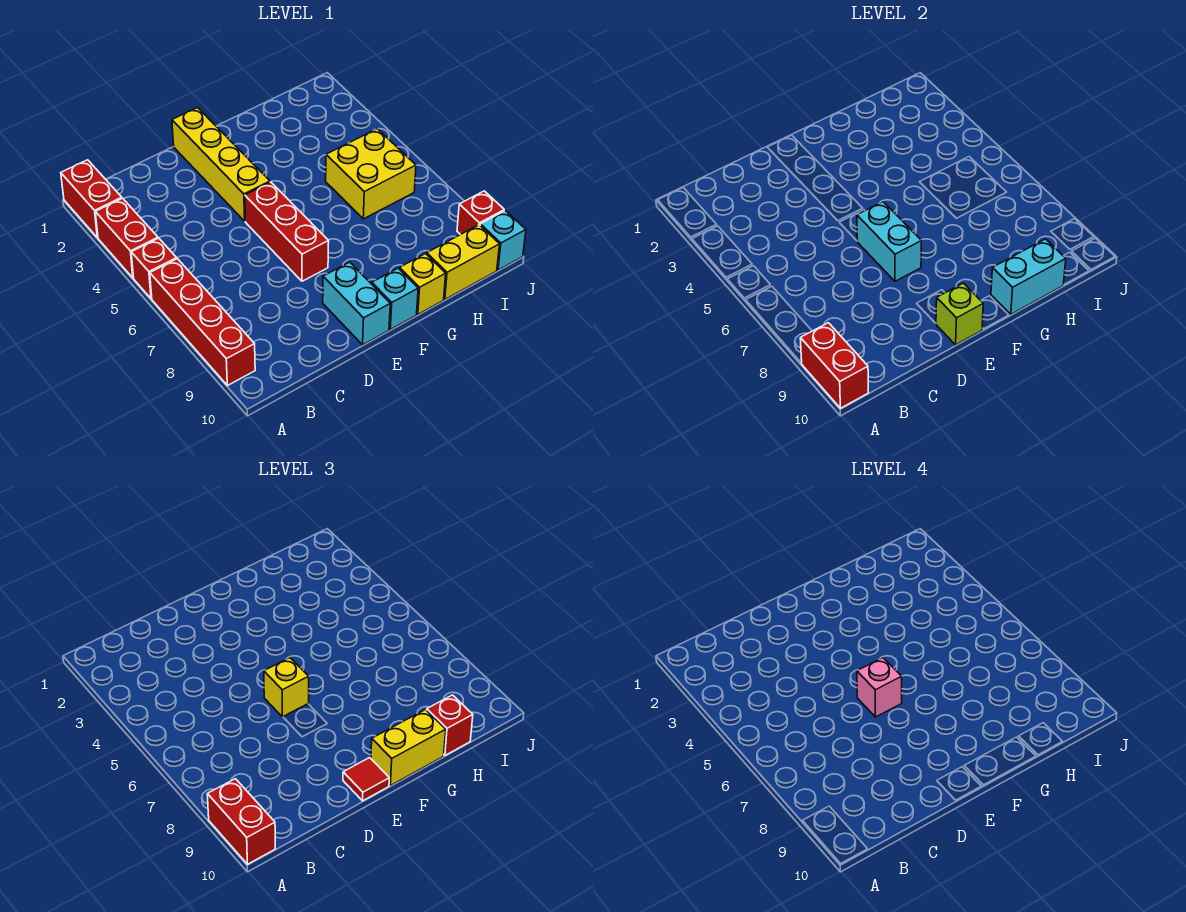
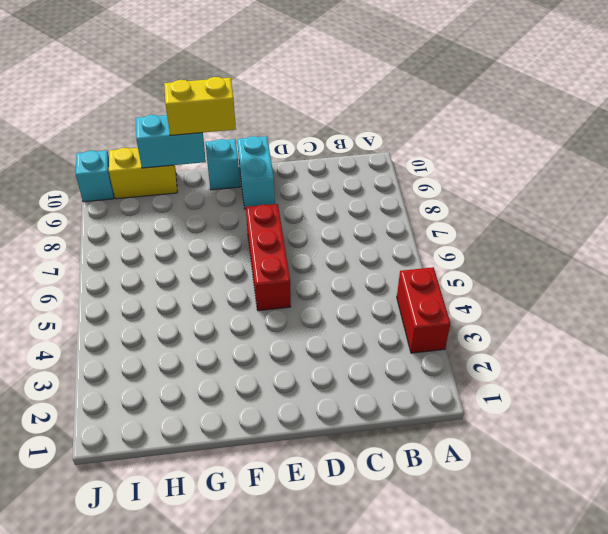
none -> red 1x2 brick [61,160,122,238]
none -> red 1x1 brick [131,238,177,299]
none -> red 1x4 brick [150,259,255,386]

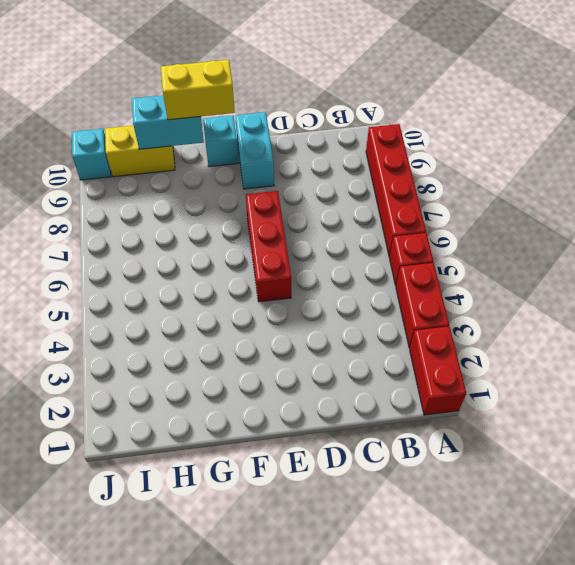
none -> yellow 1x4 brick [172,108,270,221]
none -> yellow 1x1 brick [399,254,446,314]
none -> yellow 2x2 brick [326,129,416,219]

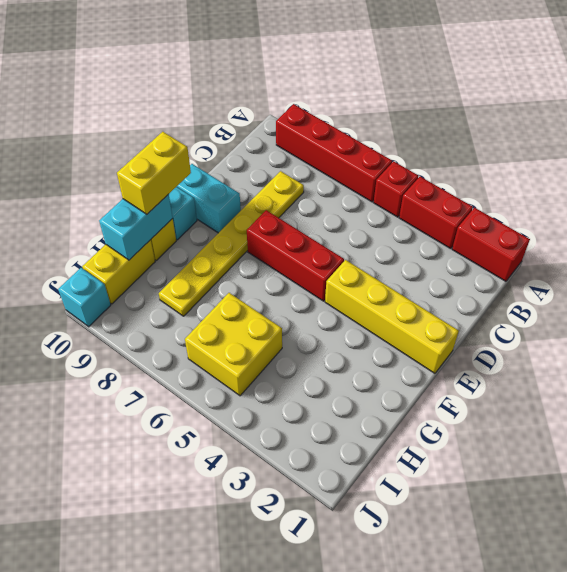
yellow 1x6 plate [159,171,304,316] -> none
none -> red 1x1 brick [457,191,504,235]
none -> red 1x2 brick [800,323,868,408]
none -> cyan 1x2 brick [857,202,922,281]

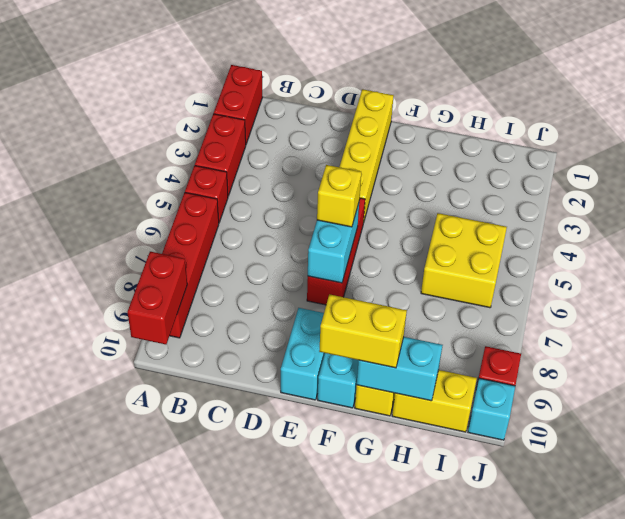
none -> lime 1x1 brick [936,283,983,345]
none -> red 1x2 brick [207,779,275,864]
none -> red 1x1 tile [343,758,389,801]

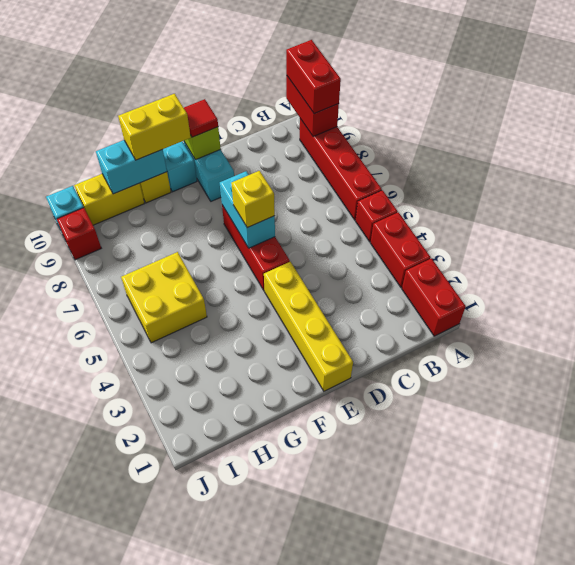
none -> red 1x1 brick [427,695,473,755]
none -> pink 1x1 brick [857,658,902,717]

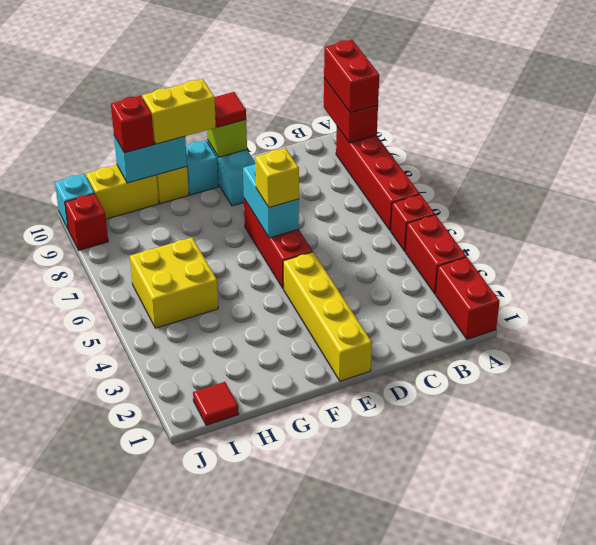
red 1x1 tile [193,382,239,425] -> none
none -> pink 1x1 brick [857,658,902,717]

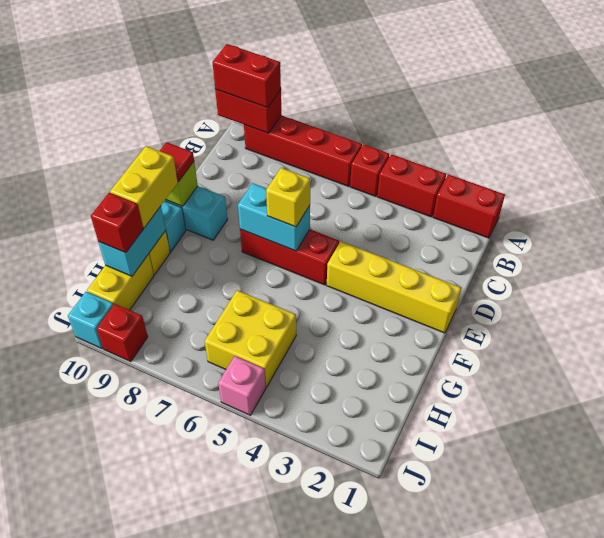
pink 1x1 brick [218,356,266,415] -> pink 1x1 brick moved to [857,658,902,717]

